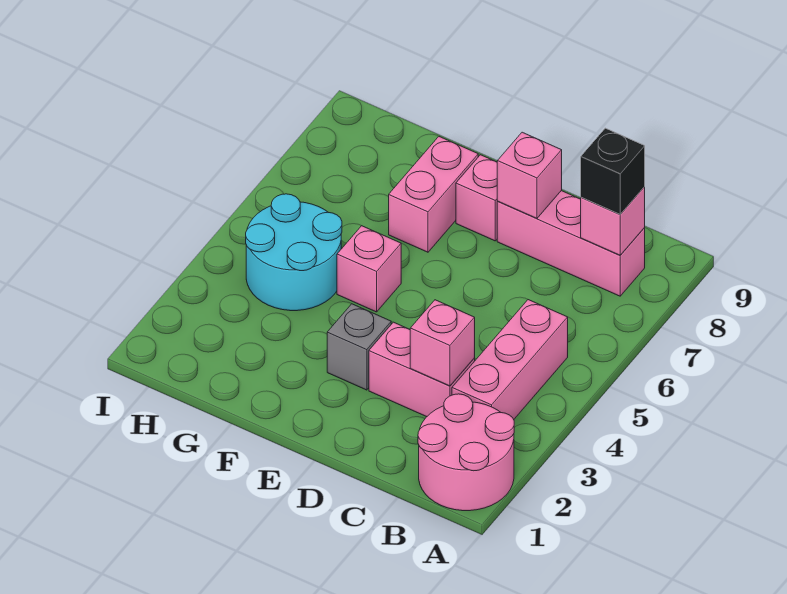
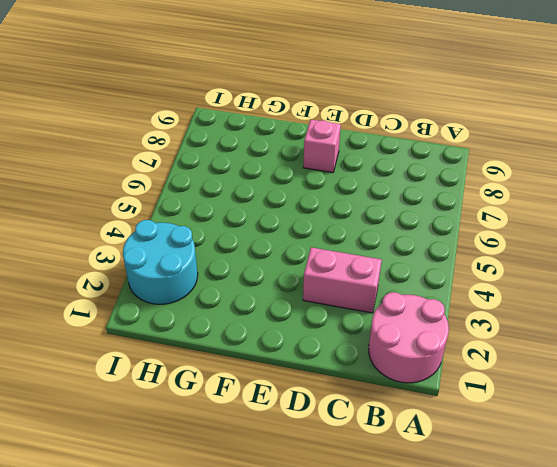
cyan 2x2 round brick [123,220,198,304] -> cyan 2x2 round brick moved to [246,194,342,311]
none -> pink 1x3 brick [452,300,568,419]
none -> pink 1x3 brick [497,191,645,296]
none -> grey 1x1 brick [327,304,391,390]

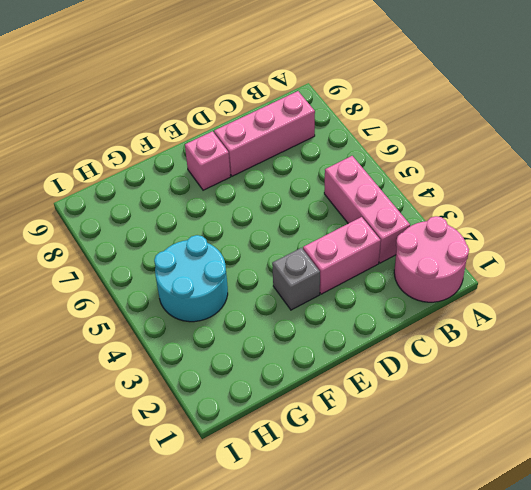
none -> pink 1x1 brick [337,226,401,312]
none -> pink 1x2 brick [389,137,478,252]
none -> pink 1x1 brick [581,187,645,255]

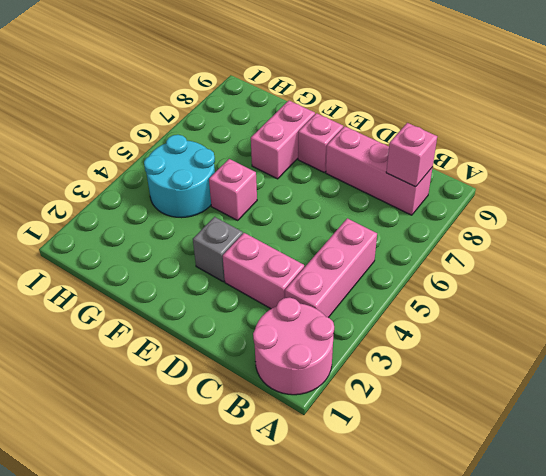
none -> pink 1x1 brick [410,300,475,386]
none -> pink 1x1 brick [497,132,562,219]
none -> black 1x1 brick [581,128,645,214]

